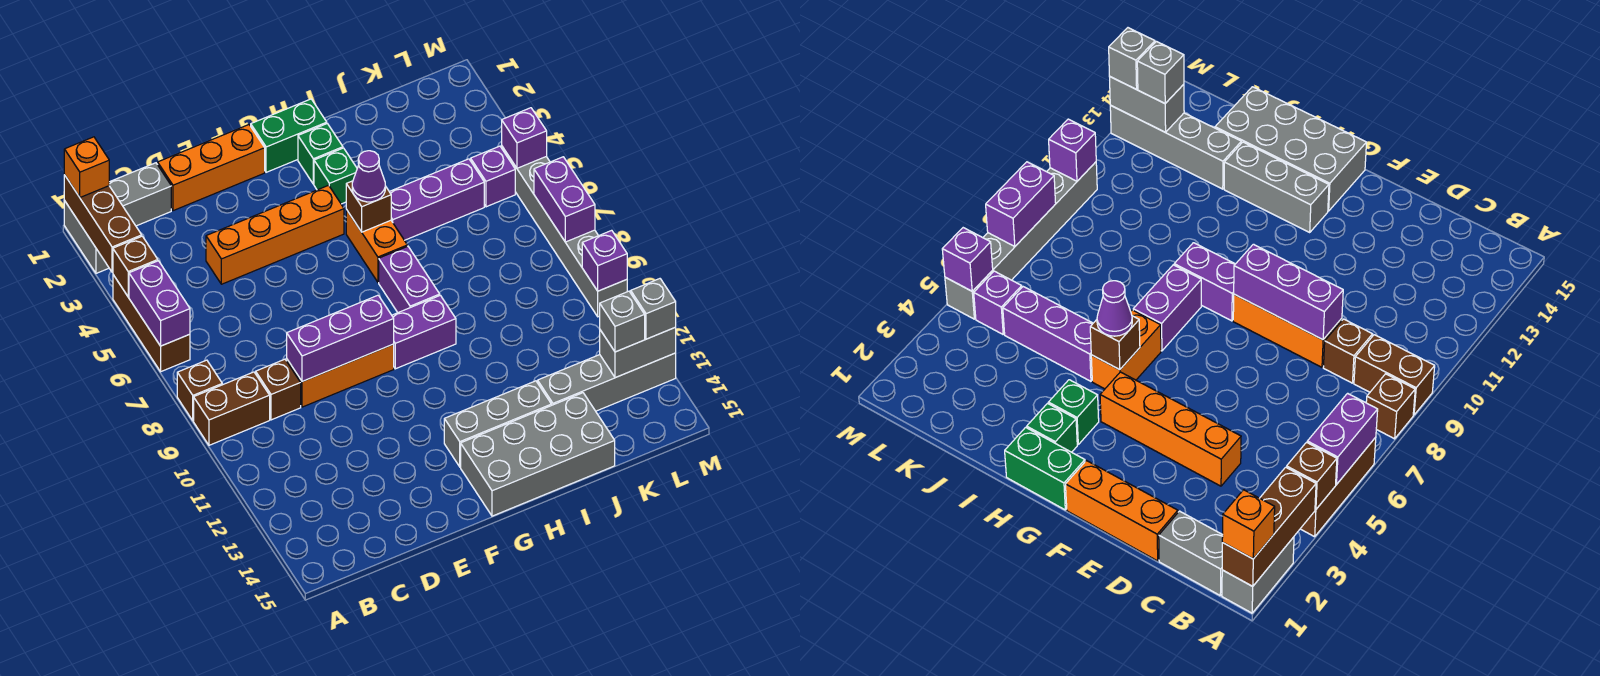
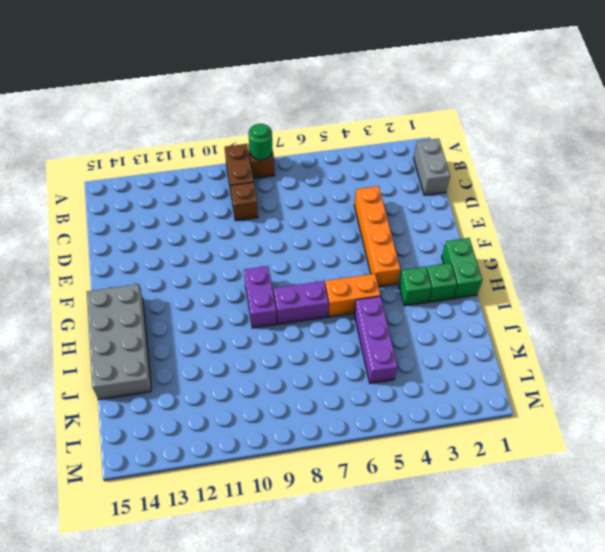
green 1x1 round brick [249,124,272,160] -> none
none -> grey 1x2 brick [64,201,109,273]
none -> brown 1x3 brick [113,275,190,372]
none -> orange 1x3 brick [158,125,265,211]
none -> orange 1x3 brick [287,344,394,407]

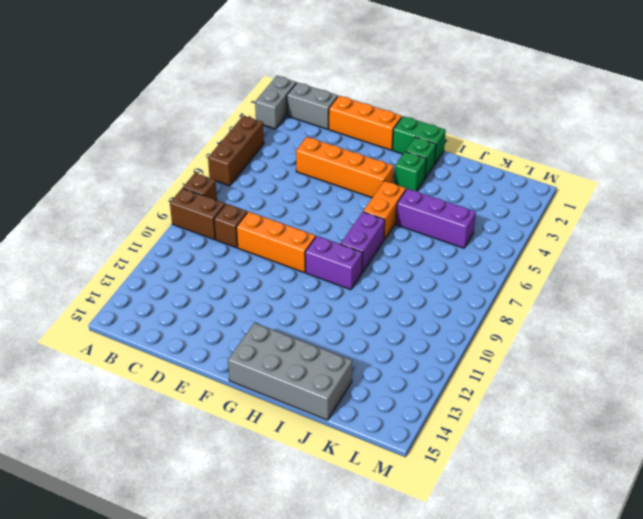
none -> grey 1x3 brick [444,381,551,467]
none -> grey 1x4 brick [538,353,676,411]
none -> purple 1x1 brick [471,146,515,207]
none -> grey 1x6 brick [502,147,627,317]

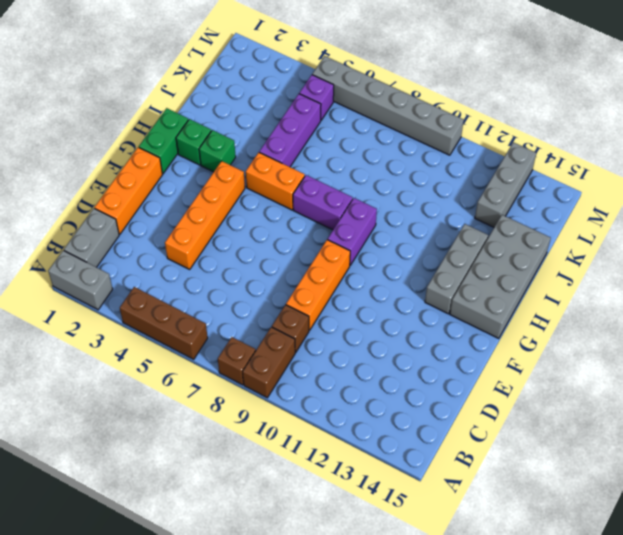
grey 1x3 brick [475,142,536,227] -> grey 1x4 brick [538,353,676,411]
none -> brown 1x3 brick [64,175,142,272]
none -> brown 1x1 brick [113,236,158,297]
none -> purple 1x2 brick [129,261,190,346]
none -> purple 1x3 brick [287,295,394,382]

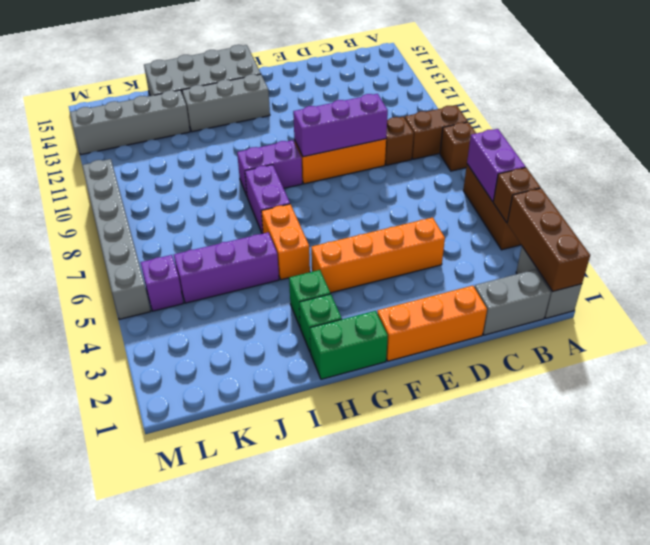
none -> brown 1x1 brick [346,181,391,232]
none -> grey 1x2 brick [600,327,676,378]
none -> purple 1x1 brick [502,108,547,168]
none -> purple 1x2 brick [534,157,595,242]

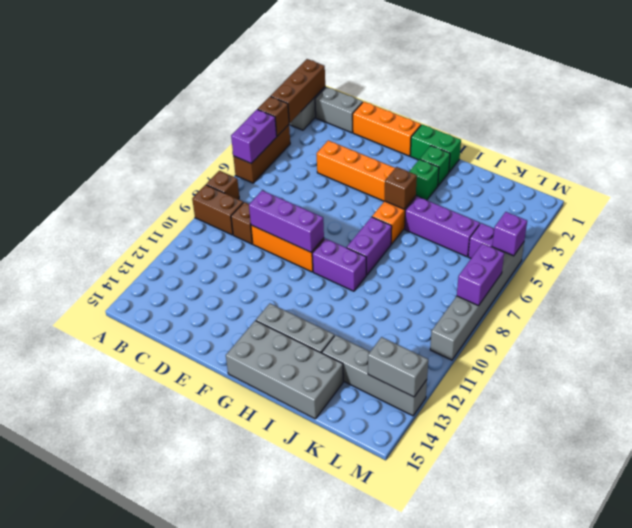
none -> purple 1x1 brick [582,230,627,291]
none -> orange 1x1 brick [64,137,109,197]
none -> purple 1x1 cone [352,151,385,202]
none -> grey 1x1 brick [600,291,645,352]

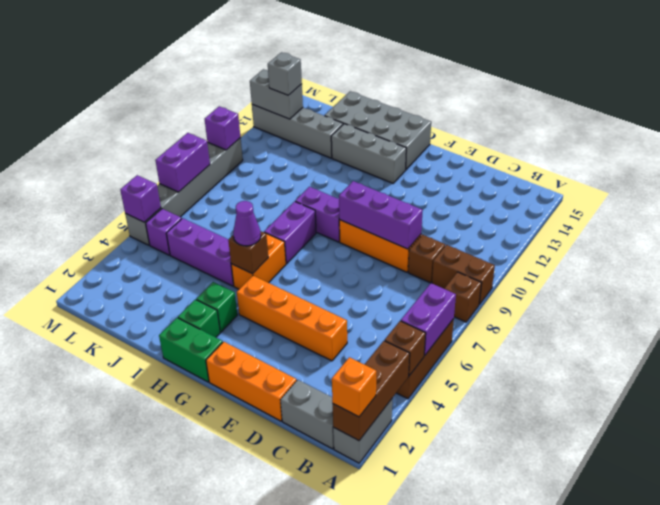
none -> grey 1x1 brick [631,279,676,339]

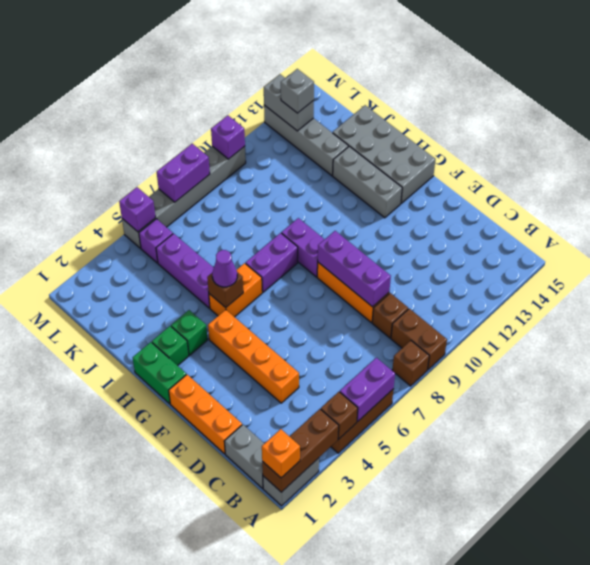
none -> grey 1x1 brick [631,279,676,339]

